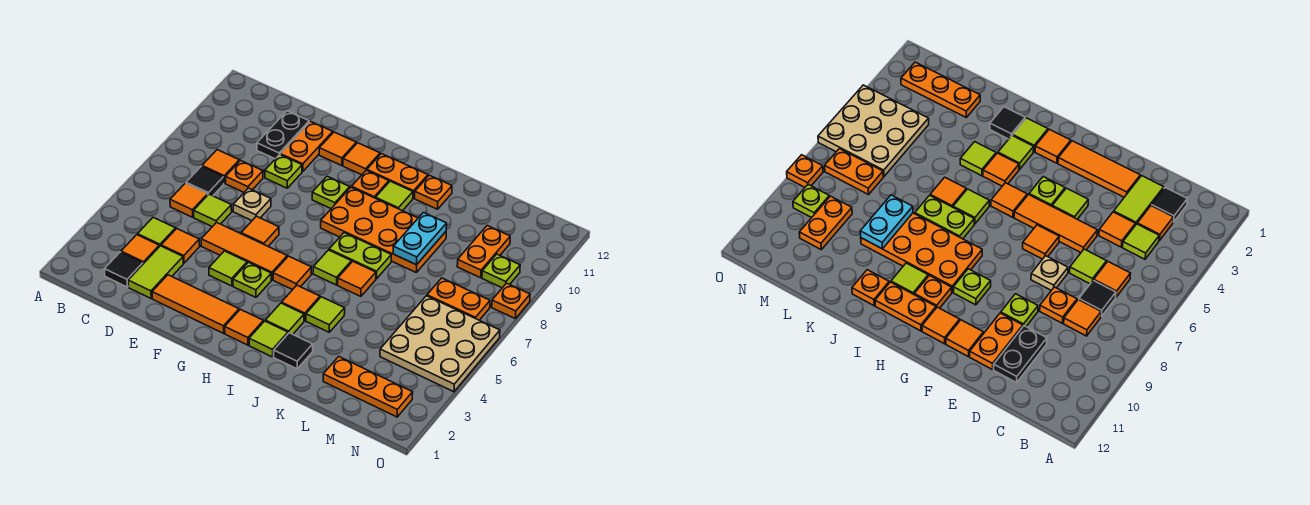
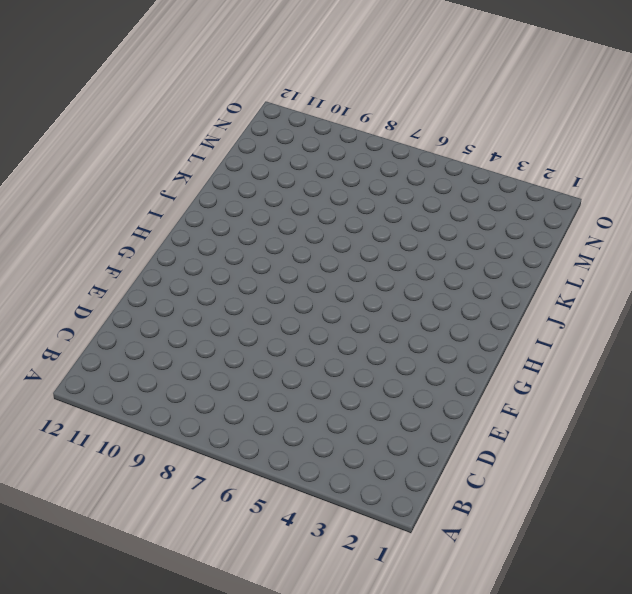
none -> black 1x1 tile [104,252,143,287]
none -> orange 1x1 tile [121,235,159,264]
none -> lime 1x1 tile [138,217,176,247]
none -> orange 1x1 tile [170,183,208,217]

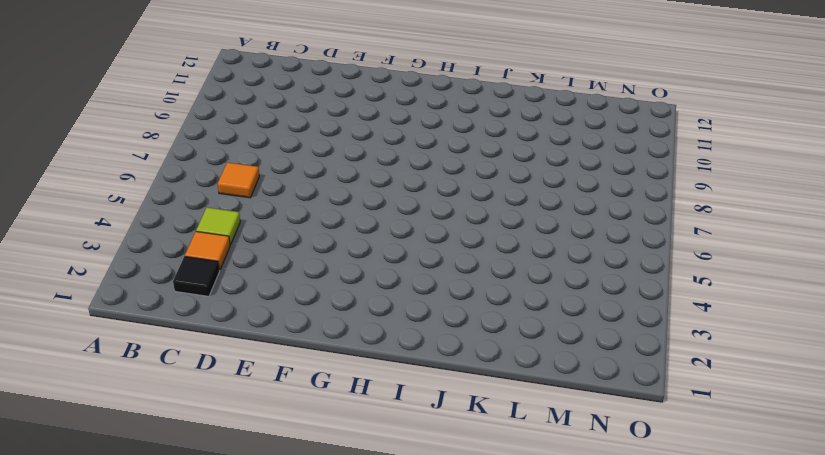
none -> black 1x1 tile [186,166,224,196]
none -> orange 1x1 tile [202,150,239,183]
none -> lime 1x2 tile [128,246,183,298]
none -> orange 1x1 tile [161,229,200,263]

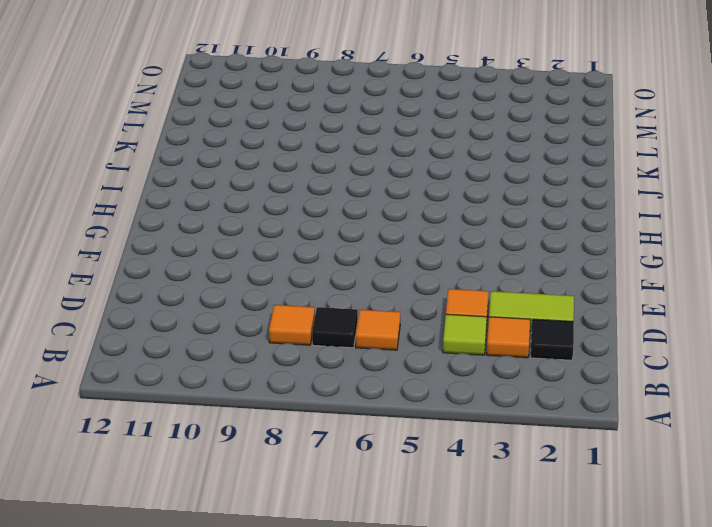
none -> lime 1x1 tile [194,194,232,227]
none -> orange 1x1 plate [226,160,263,192]
none -> black 1x2 plate [257,111,309,159]
none -> orange 1x3 tile [152,275,239,333]

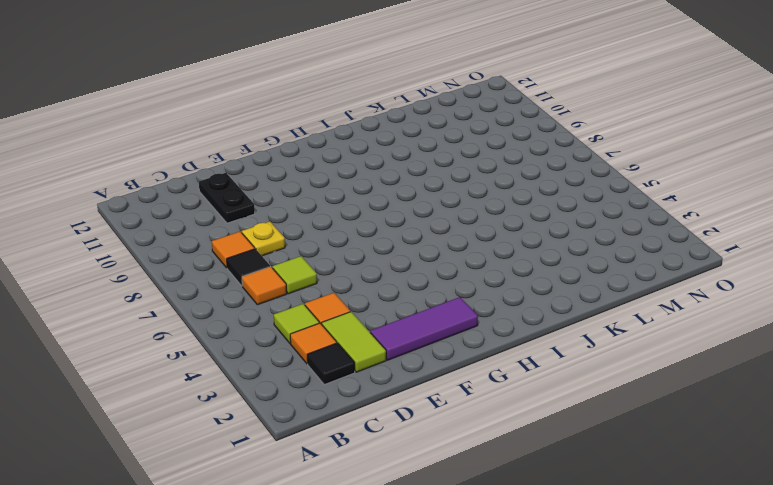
yellow 1x1 plate [242,222,285,256] -> orange 1x1 plate [226,160,263,192]
purple 1x3 tile [370,297,478,360] -> orange 1x3 tile [152,275,239,333]
none -> orange 1x3 tile [201,222,287,280]
none -> tan 1x1 plate [233,188,271,220]
none -> lime 1x1 plate [265,155,302,188]
none -> orange 1x2 plate [280,121,333,171]

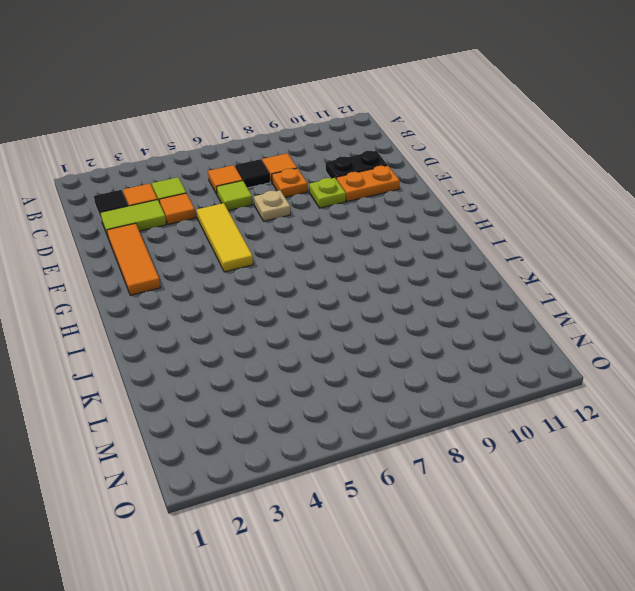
yellow 1x3 tile [197,203,253,272] -> orange 1x3 tile [201,222,287,280]
none -> lime 1x1 tile [209,251,247,286]
none -> orange 1x1 tile [241,216,279,246]
none -> orange 1x1 tile [319,132,356,166]
none -> lime 1x1 plate [233,262,271,297]

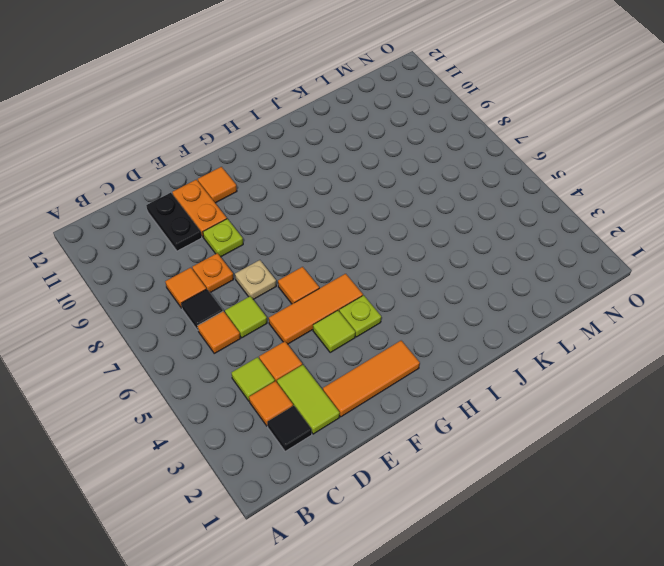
none -> lime 1x1 plate [312,176,350,208]
none -> orange 1x1 tile [343,143,380,175]
none -> orange 1x1 tile [225,309,263,345]
none -> orange 1x1 tile [273,256,312,290]

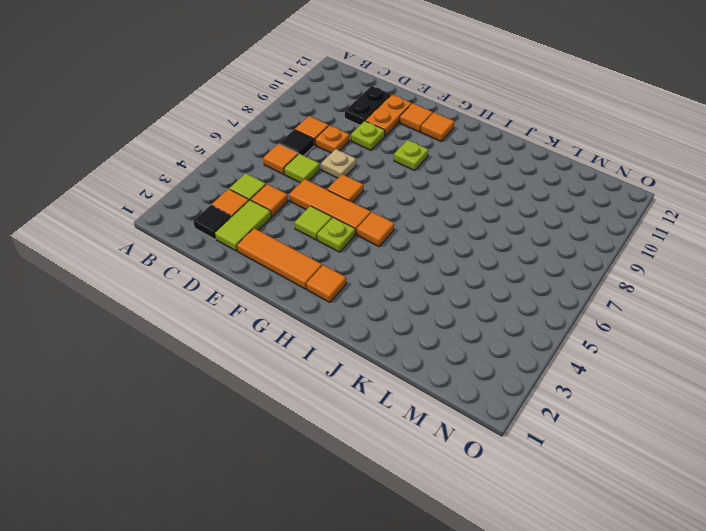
none -> orange 2x4 plate [321,187,446,272]
none -> orange 1x1 plate [352,170,389,198]
none -> orange 1x2 plate [367,154,428,198]
none -> lime 1x1 tile [249,321,288,357]

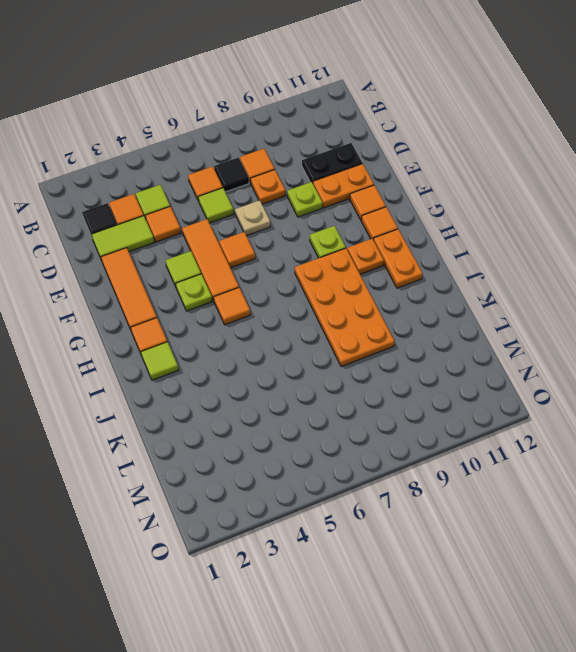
none -> lime 1x1 tile [265,303,304,334]
none -> orange 1x1 tile [282,285,320,321]
none -> lime 1x1 tile [313,250,351,285]
none -> lime 1x2 plate [329,233,391,279]

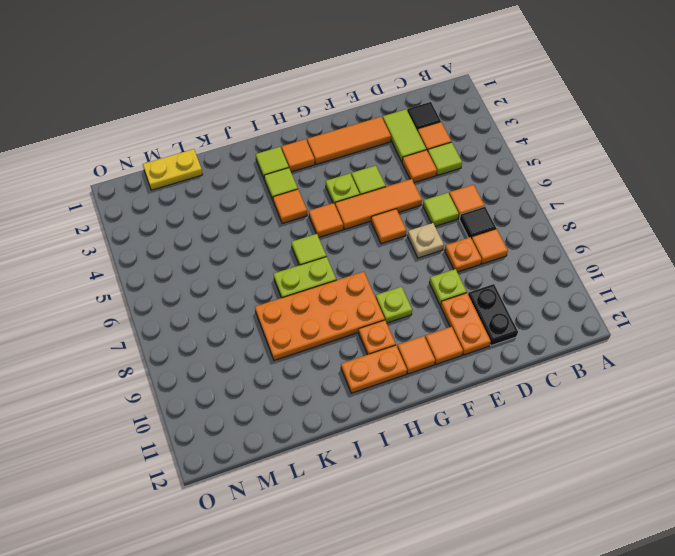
yellow 1x2 plate [143,149,203,190] -> none
none -> lime 1x1 tile [376,181,413,211]
none -> black 1x1 tile [274,333,313,369]
none -> lime 1x1 tile [306,297,345,332]
none -> orange 1x1 tile [338,261,376,296]

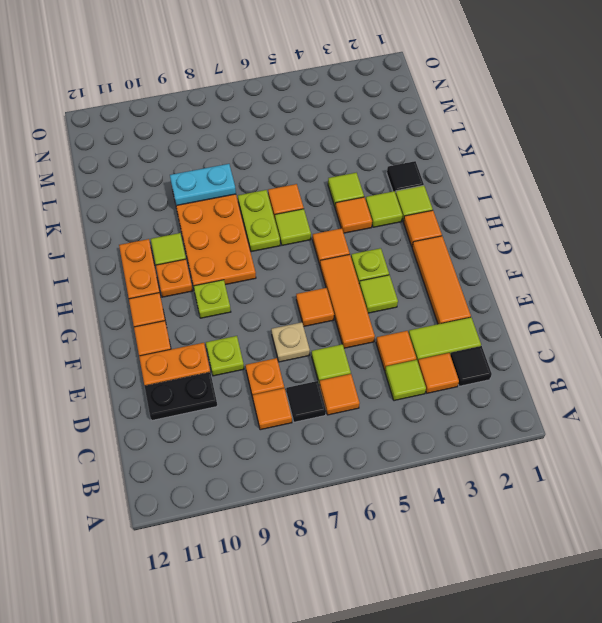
none -> orange 1x1 plate [415,175,452,209]
none -> orange 1x3 plate [323,357,413,417]
none -> tan 3x3 plate [380,296,500,392]
none -> orange 1x2 plate [427,278,490,320]

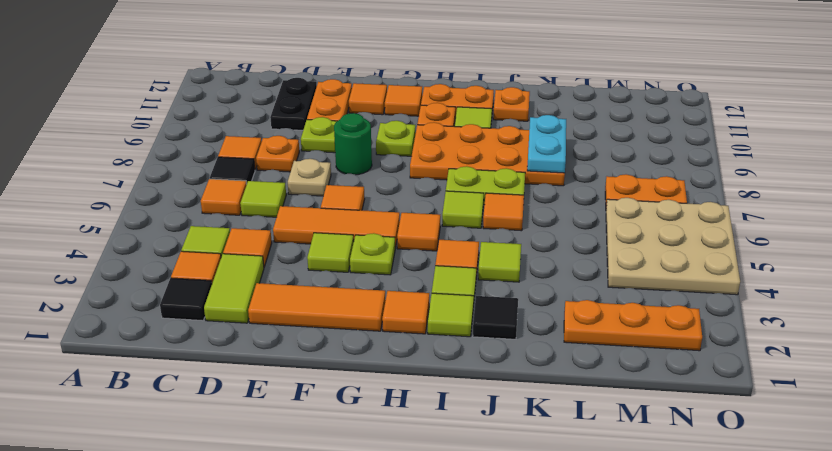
green 1x1 round brick [334,113,372,175] -> none
none -> orange 1x2 plate [457,226,510,278]
none -> lime 1x1 plate [482,254,520,288]
none -> orange 1x1 plate [492,283,530,318]

